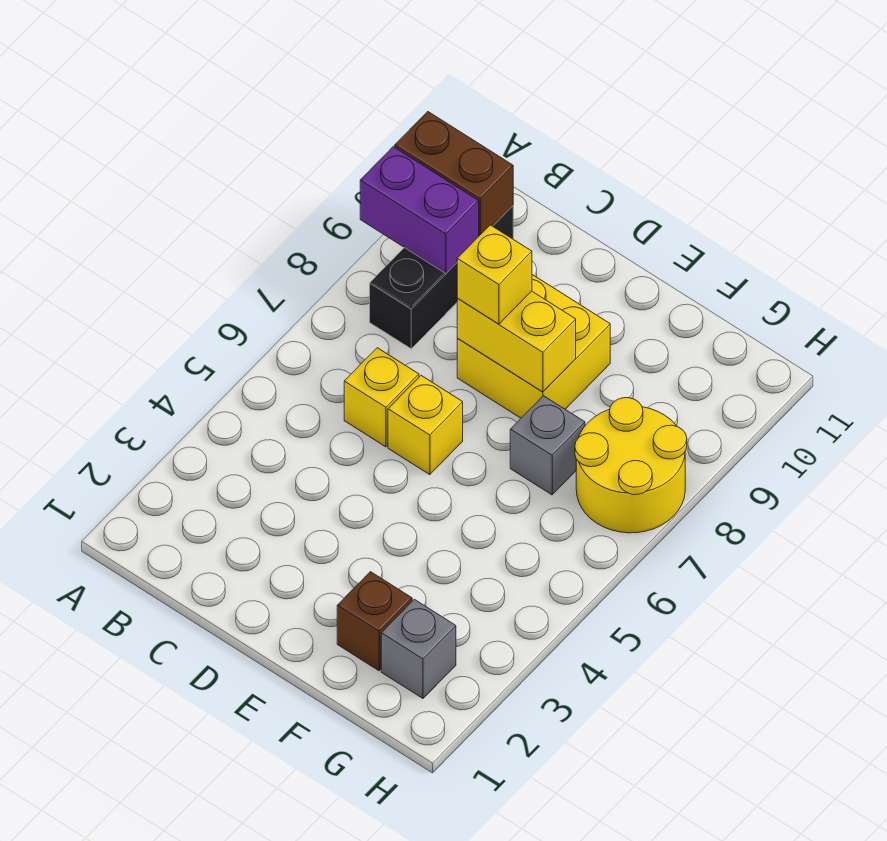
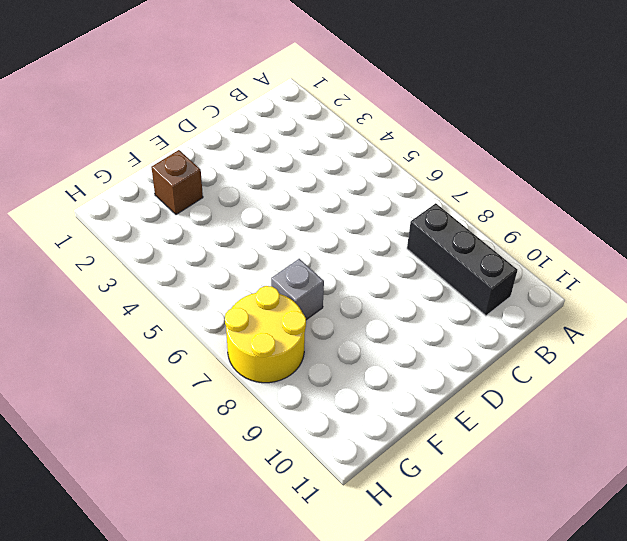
none -> yellow 1x1 brick [344,348,419,447]
none -> yellow 1x1 brick [388,376,463,475]
none -> yellow 2x2 brick [457,275,610,418]

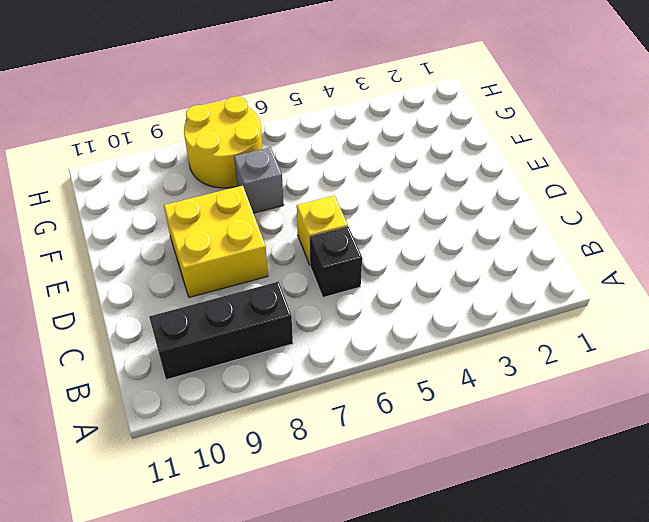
black 1x1 brick [310,227,362,297] -> yellow 1x1 brick [344,348,419,447]
none -> brown 1x1 brick [337,572,412,671]
none -> grey 1x1 brick [381,599,456,698]
none -> purple 1x2 brick [360,147,479,274]

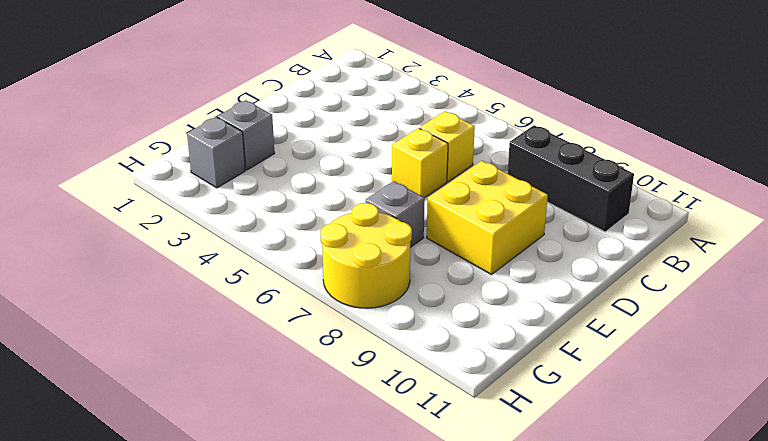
grey 1x1 brick [218,100,274,170] -> brown 1x1 brick [337,572,412,671]
none -> purple 1x2 brick [360,147,479,274]
none -> brown 1x2 brick [395,112,513,236]
none -> yellow 1x2 brick [457,291,576,392]

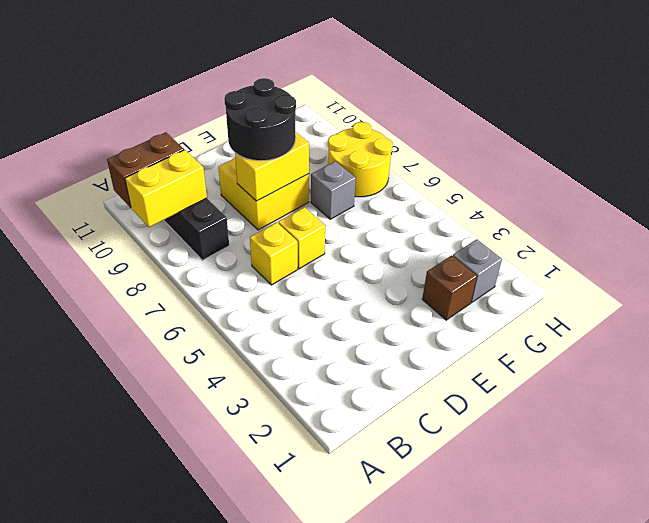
yellow 1x2 brick [125,150,207,227] -> purple 1x2 brick [360,147,479,274]
black 2x2 round brick [224,78,296,161] -> yellow 1x1 brick [457,225,532,324]

